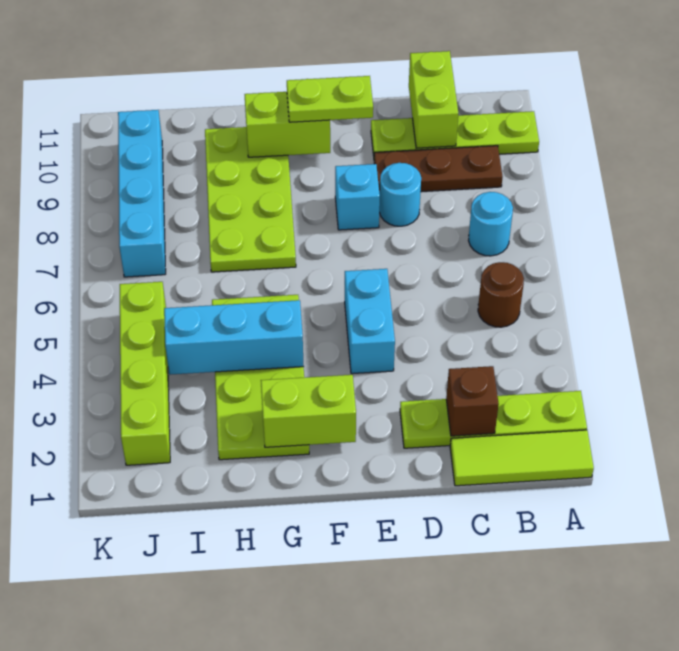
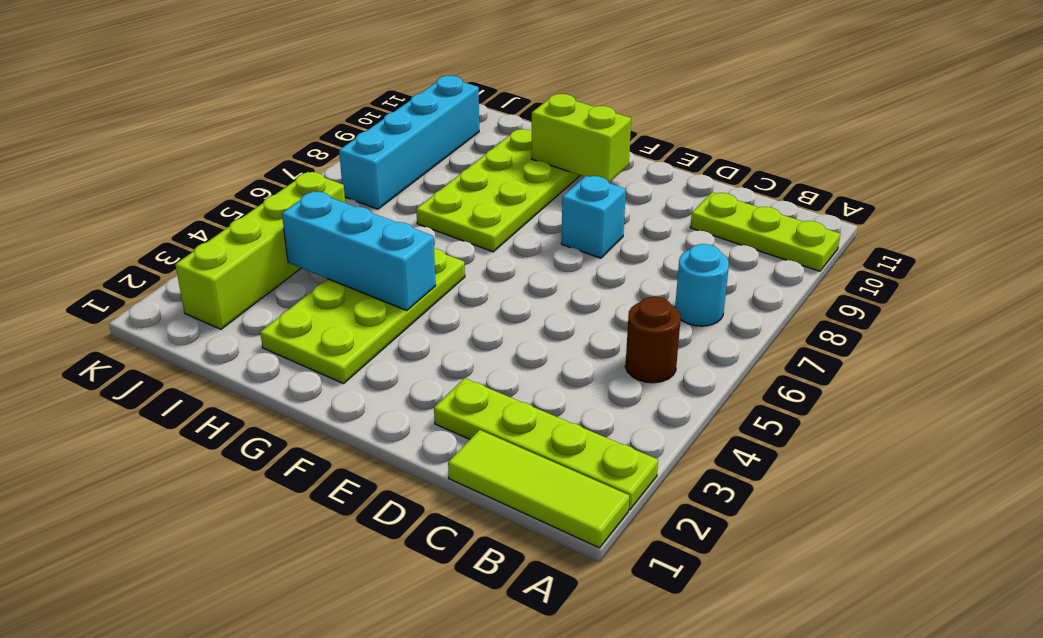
lime 1x3 plate [690,192,840,271] -> lime 1x4 plate [371,111,539,156]
none -> brown 1x3 plate [374,146,502,193]
none -> cyan 1x1 round brick [379,163,421,226]
none -> cyan 1x2 brick [345,269,395,374]

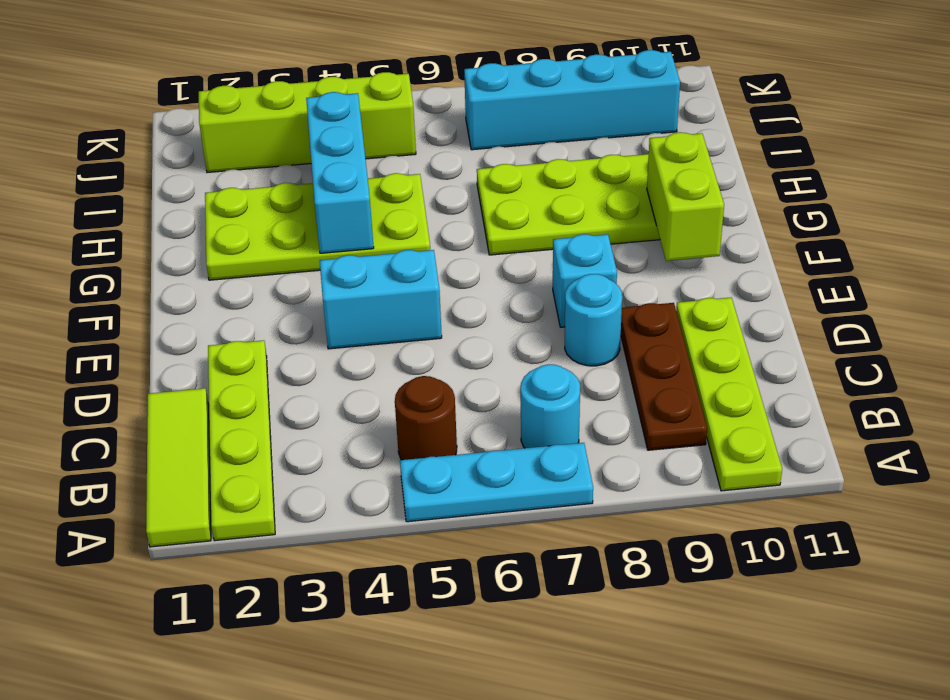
cyan 1x3 plate [400,443,593,522] -> none
none -> brown 1x1 brick [446,366,499,436]
none -> lime 1x2 brick [409,51,458,148]
none -> lime 1x2 brick [261,375,356,447]

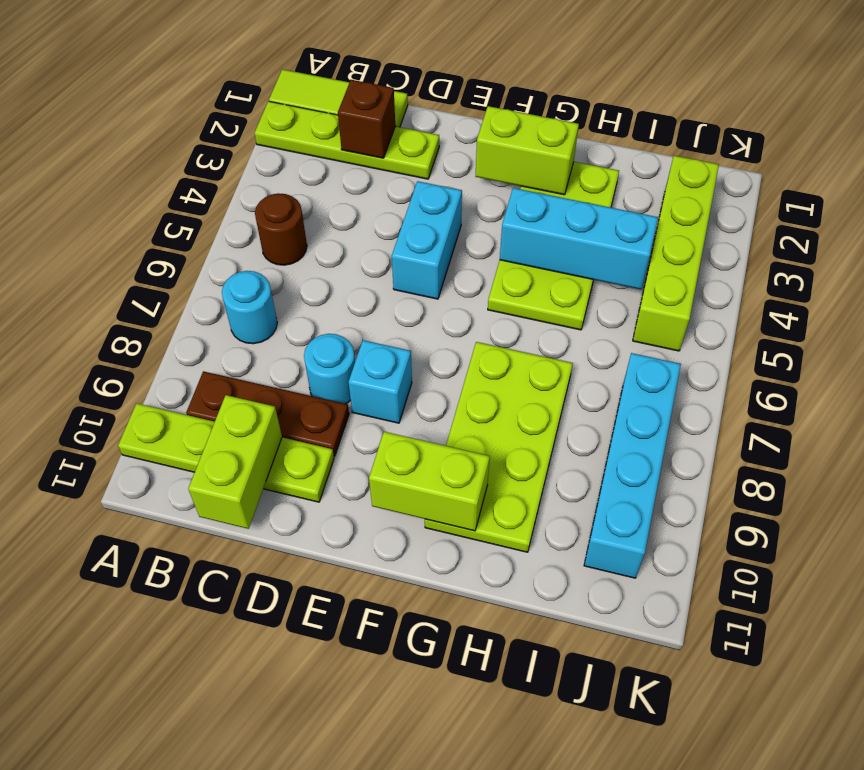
none -> lime 1x2 plate [287,76,373,122]

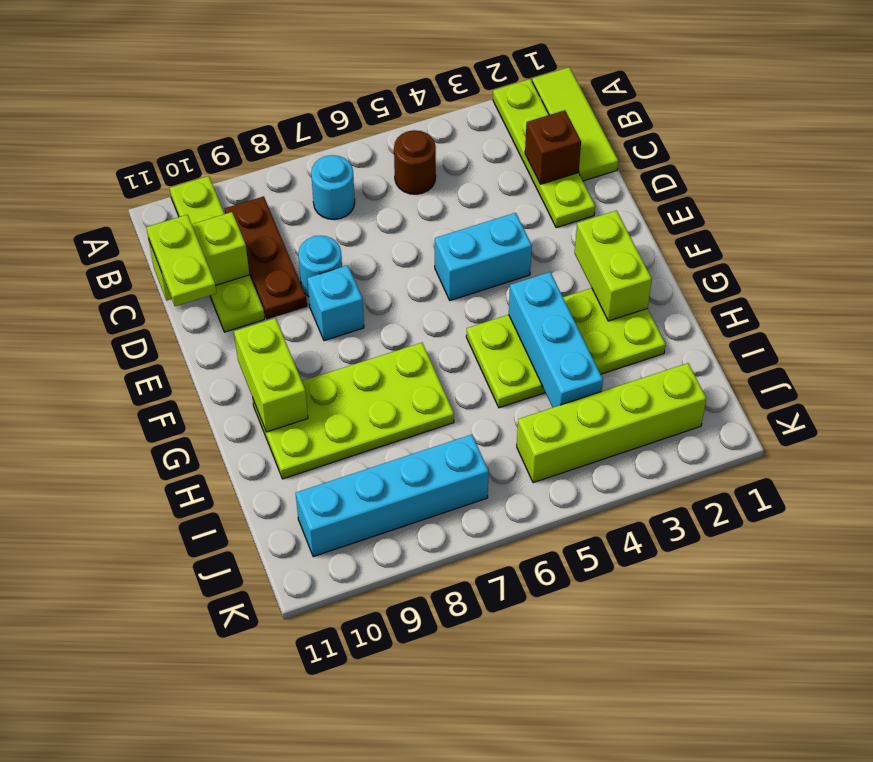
lime 1x2 plate [146,215,216,306] -> lime 1x2 plate moved to [287,76,373,122]

